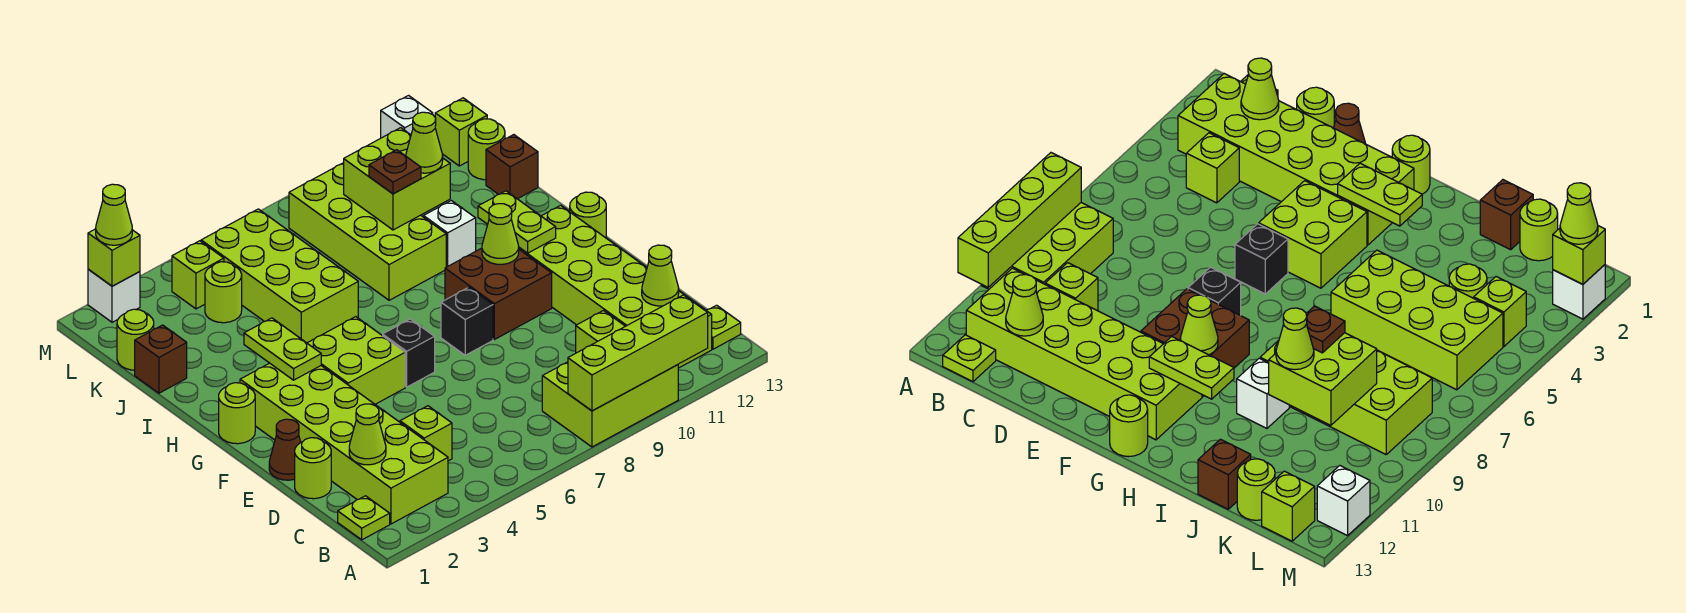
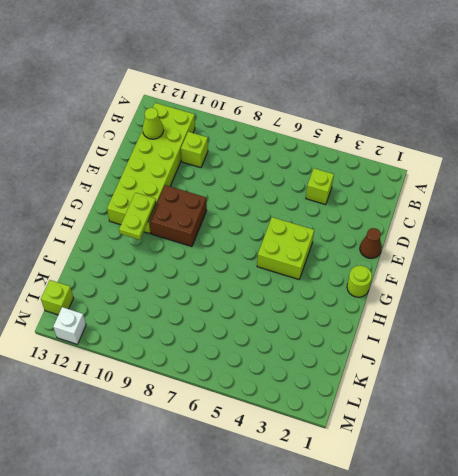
none -> lime 2x3 brick [542,362,678,447]
none -> lime 1x1 plate [338,496,390,540]
none -> lime 2x6 brick [240,363,448,524]
none -> lime 1x1 plate [706,305,741,349]

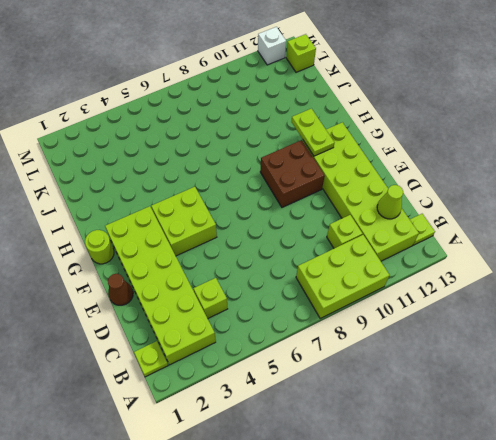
none -> lime 1x1 round brick [295,438,331,499]
none -> black 1x1 brick [383,319,435,387]
none -> black 1x1 brick [441,287,493,355]
none -> lime 1x1 round brick [570,192,606,238]

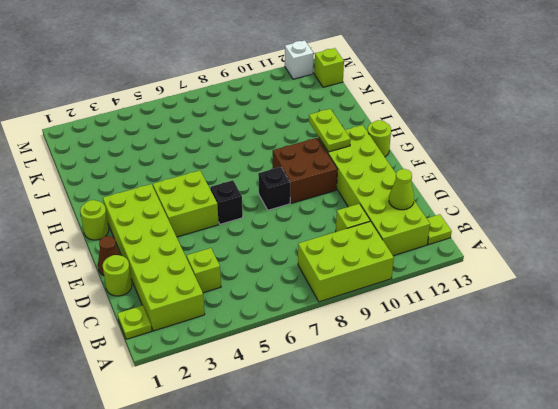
none -> lime 2x4 brick [201,209,358,343]
none -> lime 2x4 brick [289,163,446,300]
none -> white 1x1 brick [424,201,476,267]
none -> brown 1x1 brick [135,325,187,393]

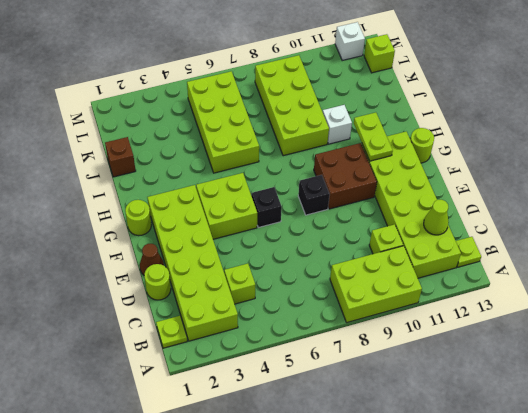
none -> brown 1x1 brick [486,135,538,199]
none -> lime 1x1 round brick [117,309,154,370]
none -> lime 1x1 round brick [205,262,242,323]
none -> lime 1x1 round brick [468,119,505,180]

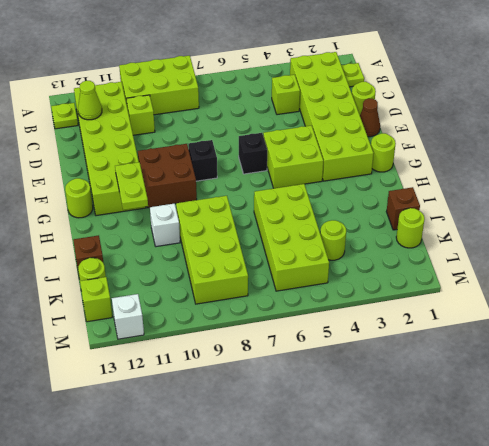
none -> lime 1x1 brick [172,241,224,309]
none -> white 1x1 brick [88,269,140,322]
none -> lime 1x4 brick [568,295,708,411]
none -> lime 1x1 cone [349,404,386,465]

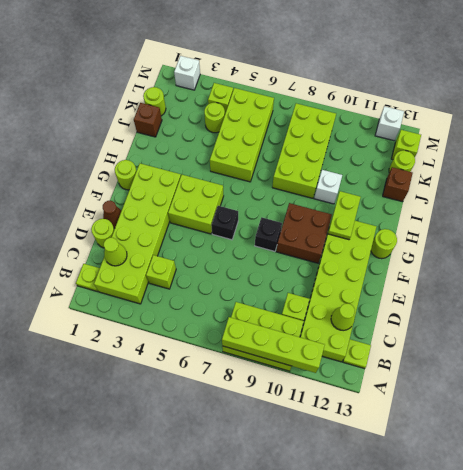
none -> lime 1x2 plate [244,318,321,380]
none -> lime 1x1 cone [482,204,519,264]
none -> lime 2x2 brick [344,128,450,230]
none -> lime 1x1 brick [88,229,140,286]

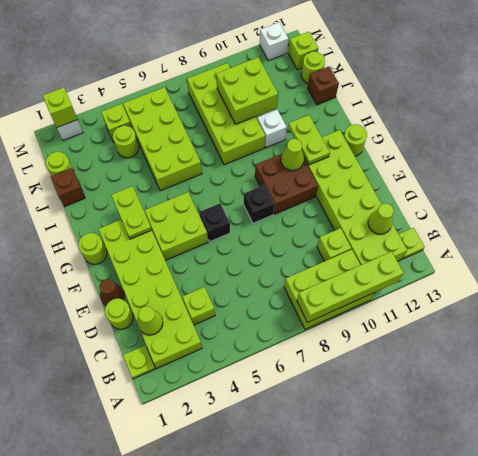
none -> brown 1x1 plate [369,150,421,194]
none -> lime 1x1 cone [406,112,443,173]
none -> lime 1x1 cone [96,184,132,245]

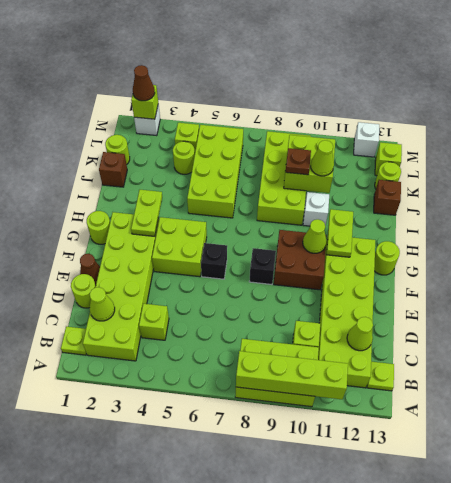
brown 1x1 cone [133,65,155,101] -> lime 1x1 cone [96,184,132,245]

